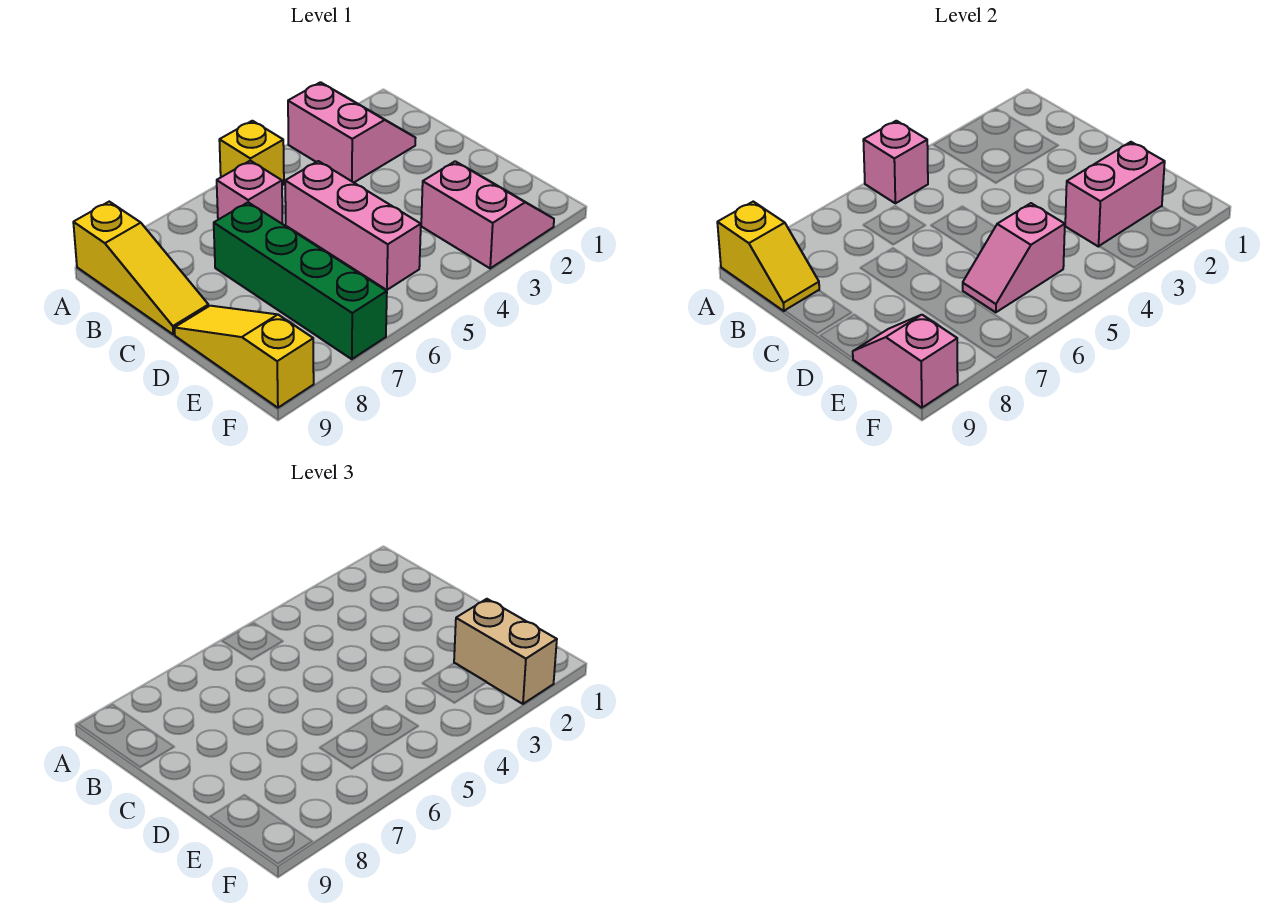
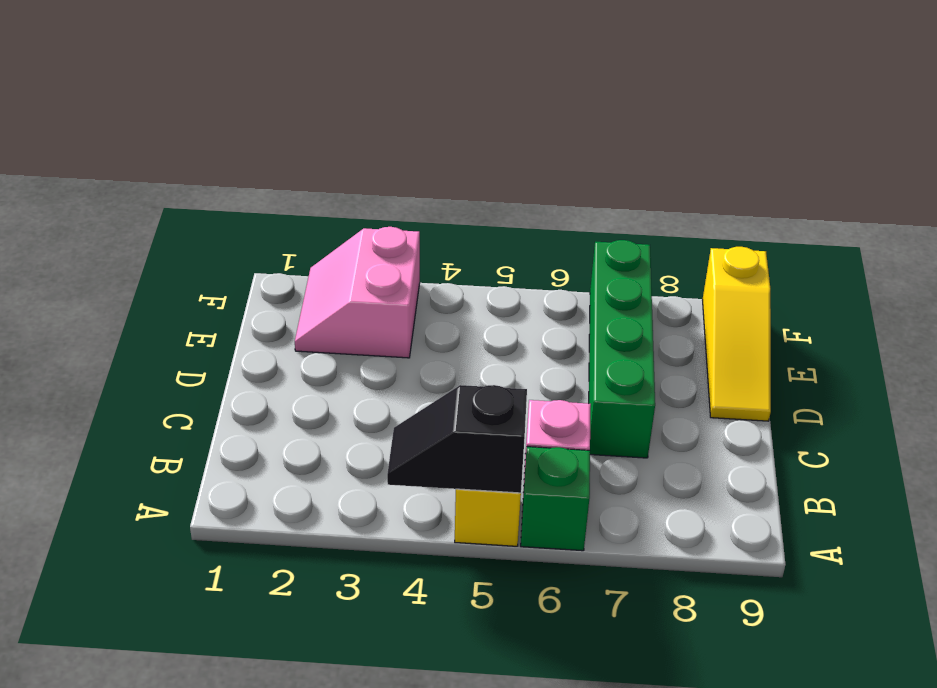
black 1x2 slope [387,385,527,493] -> pink 1x1 brick [863,121,928,203]
green 1x1 brick [521,447,590,551] -> none
none -> pink 2x2 slope [288,82,415,182]
none -> yellow 1x3 slope [73,202,209,334]
none -> pink 1x3 brick [285,161,421,290]

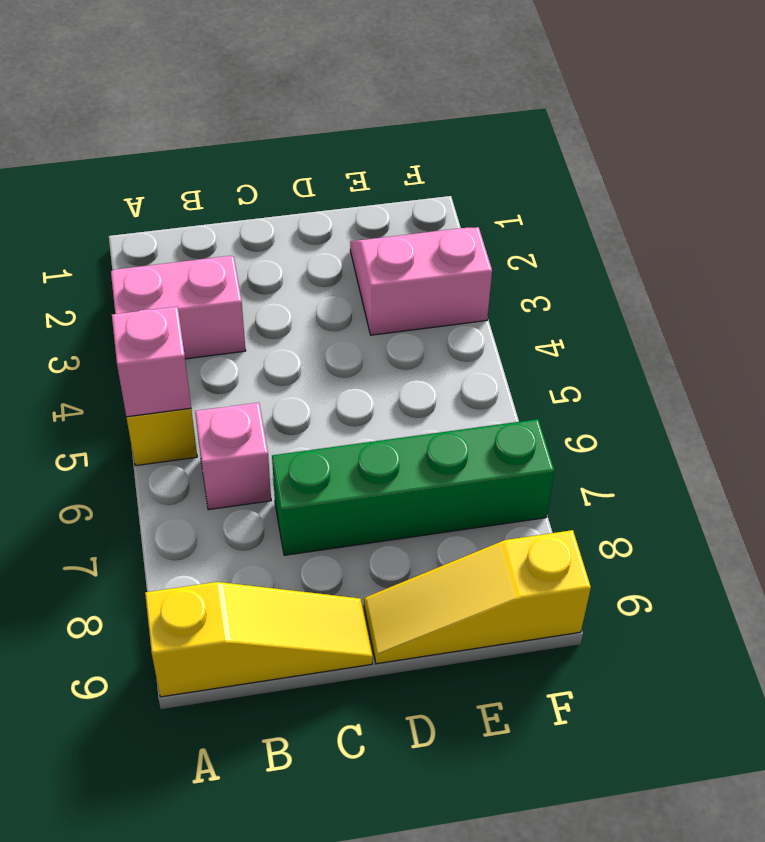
none -> pink 1x3 brick [285,161,421,290]
none -> yellow 1x2 slope [717,202,819,311]
none -> pink 1x2 brick [1065,142,1165,247]

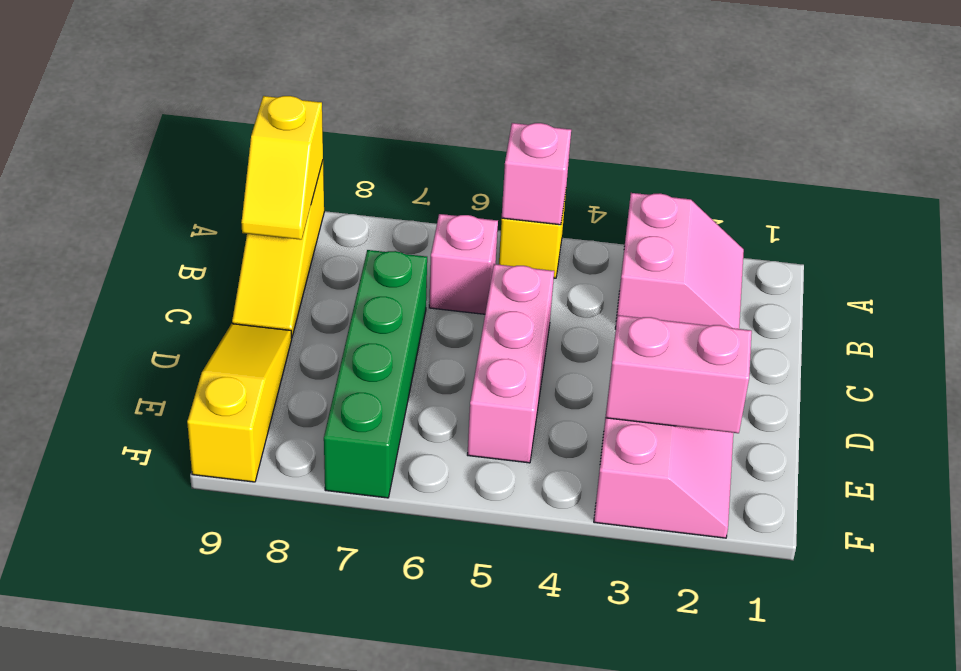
none -> pink 1x2 slope [963,203,1065,312]
none -> pink 1x2 slope [853,315,958,408]
none -> tan 1x2 brick [454,599,557,704]

